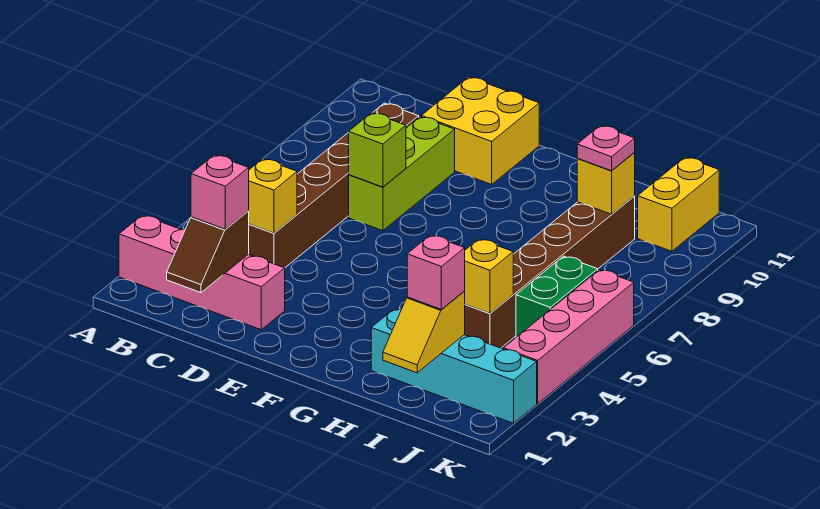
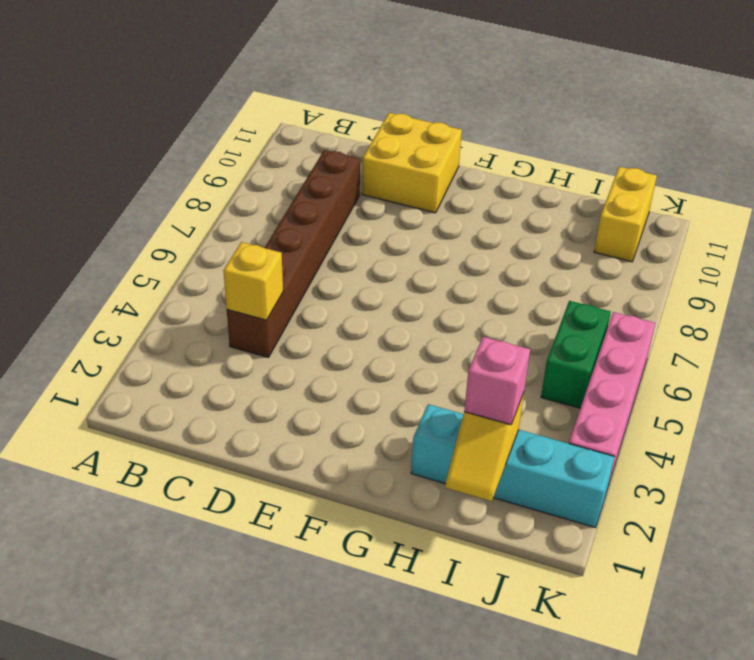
none -> pink 1x4 brick [119,215,285,330]
none -> lime 1x3 brick [349,117,455,231]
none -> brown 1x6 brick [464,196,635,348]

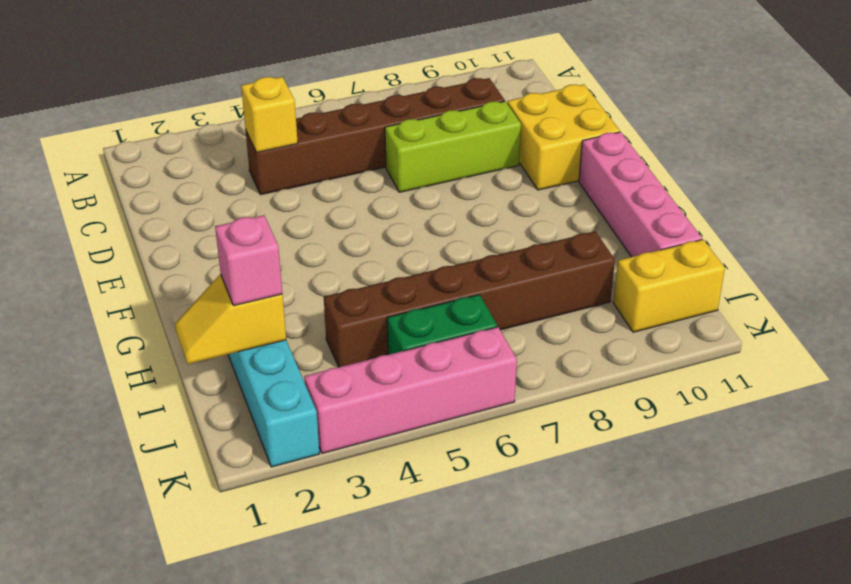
pink 1x4 brick [579,132,702,257] -> pink 1x4 brick moved to [119,215,285,330]
none -> brown 1x2 slope [167,211,249,293]
none -> lime 1x1 brick [349,113,406,187]
none -> yellow 1x1 brick [464,239,513,313]

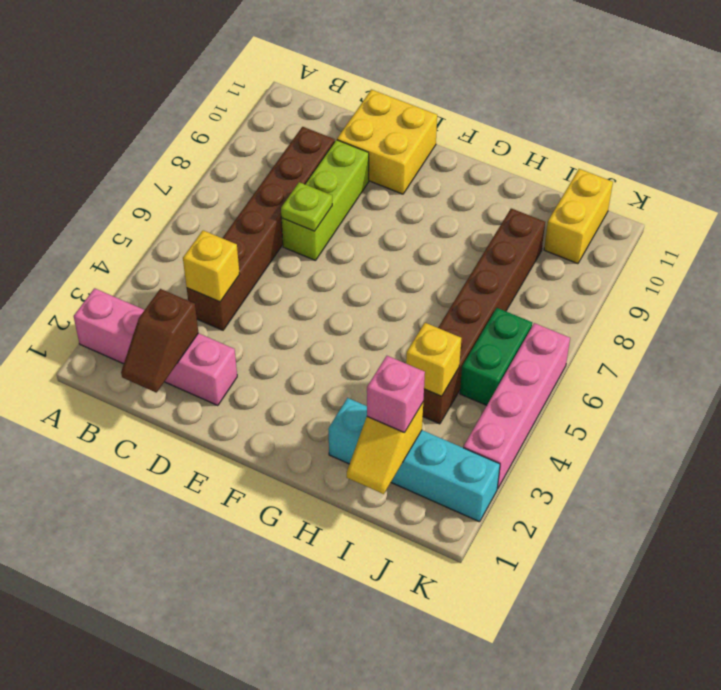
lime 1x1 plate [281,182,332,231] -> lime 1x1 brick [349,113,406,187]
none -> yellow 1x1 brick [577,152,635,214]
none -> pink 1x1 brick [191,155,249,229]
none -> pink 1x1 plate [577,125,635,171]

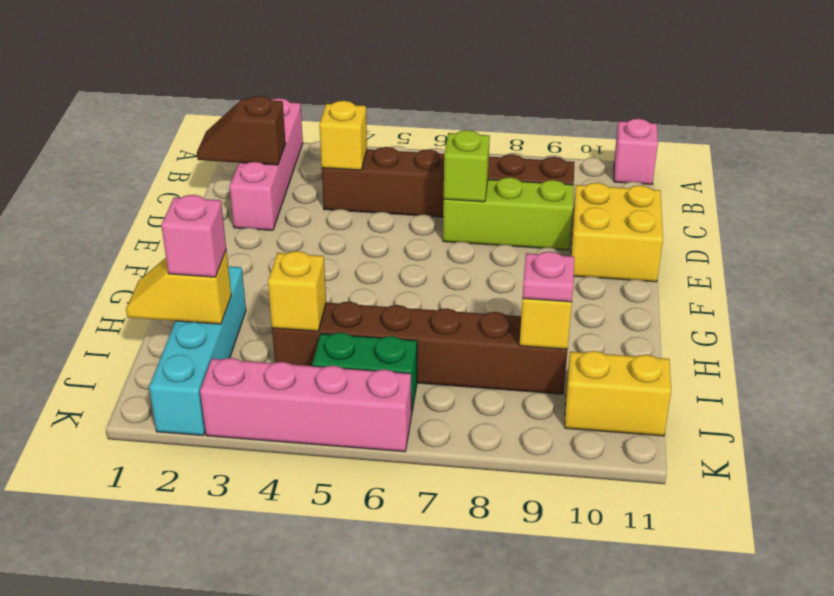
pink 1x1 brick [614,119,658,184] -> pink 1x1 brick moved to [191,155,249,229]

